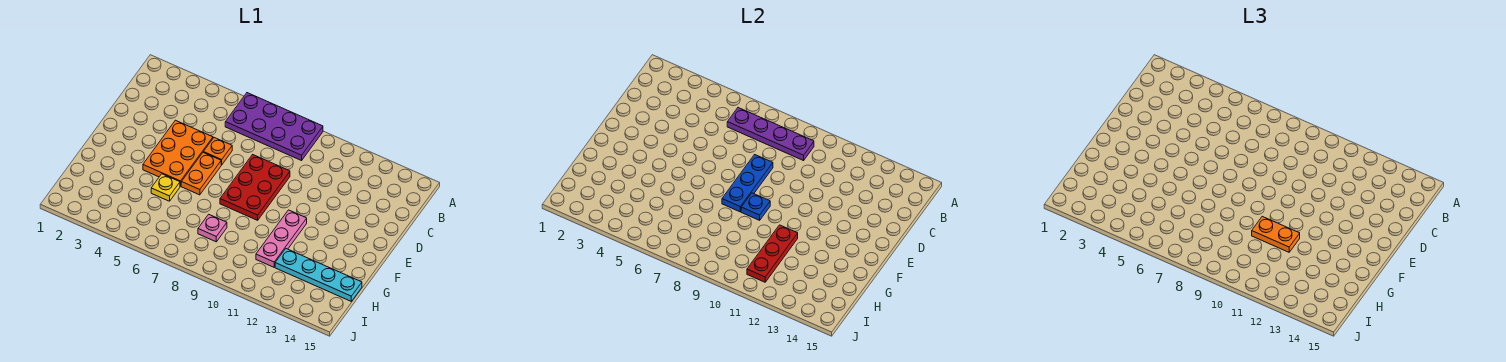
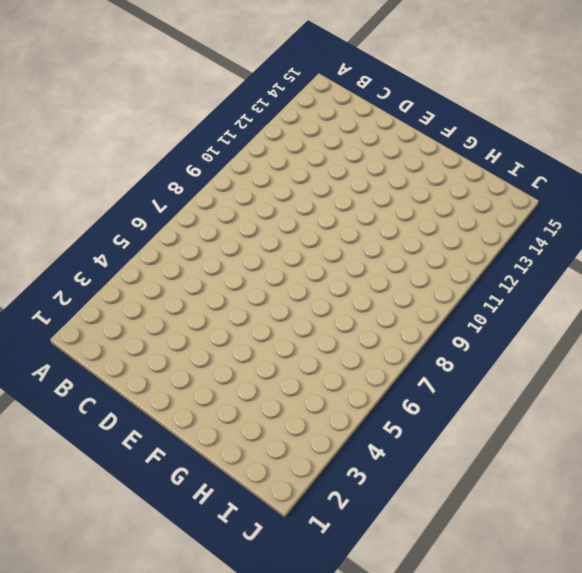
none -> purple 2x4 plate [225,93,323,161]
none -> orange 2x3 plate [143,120,213,186]
none -> orange 1x1 plate [203,138,232,165]

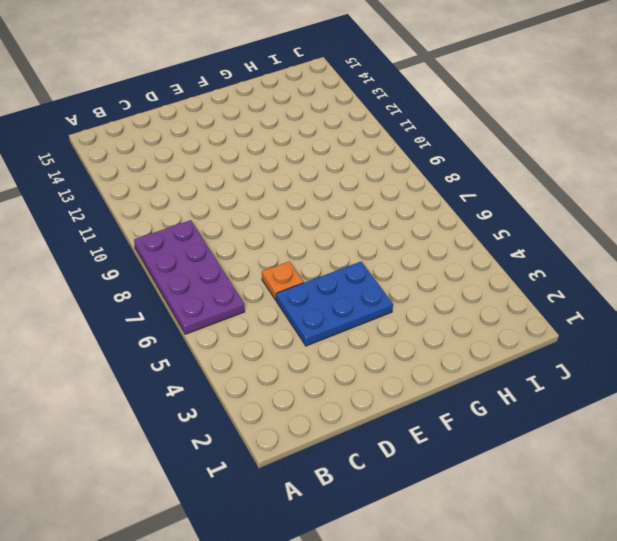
blue 2x3 plate [276,262,393,346] -> orange 2x3 plate [143,120,213,186]
none -> red 2x3 plate [220,155,290,220]
none -> orange 1x2 plate [181,153,221,195]
none -> pink 1x3 plate [256,210,307,267]

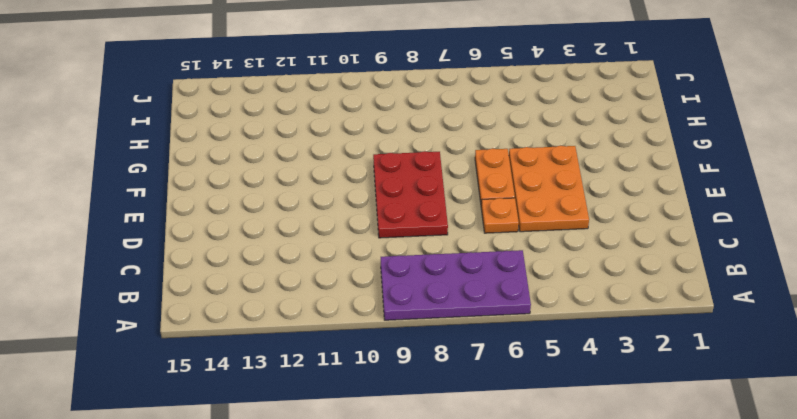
none -> pink 1x3 plate [256,210,307,267]
none -> yellow 1x1 plate [151,174,180,201]
none -> pink 1x1 plate [198,214,227,242]

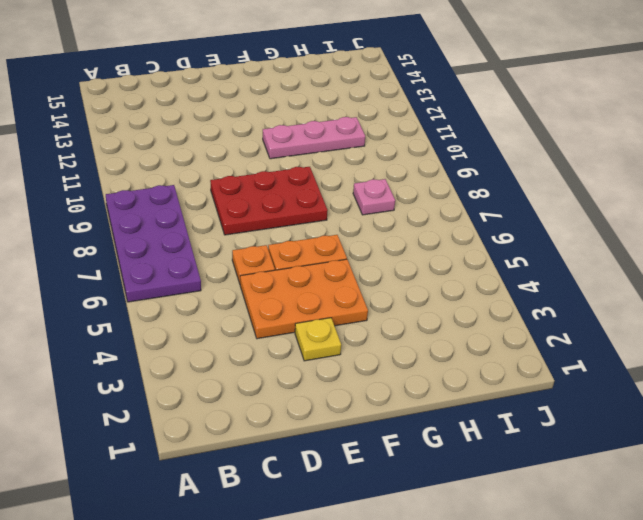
yellow 1x1 plate [295,318,341,361] -> yellow 1x1 plate moved to [151,174,180,201]
none -> cyan 1x4 plate [275,249,362,301]
none -> purple 1x4 plate [727,108,814,161]
none -> blue 1x3 plate [722,155,773,212]

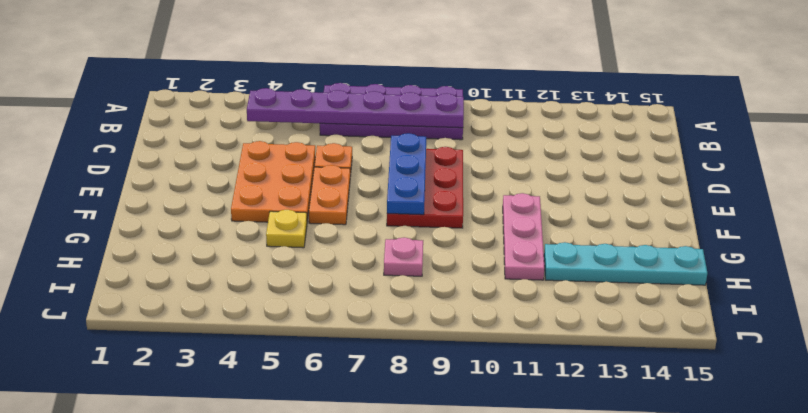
purple 1x6 plate [247,88,464,128] -> purple 1x4 plate [727,108,814,161]
none -> blue 1x1 plate [741,193,770,220]
none -> red 1x3 plate [747,225,798,282]
none -> orange 1x2 plate [1252,216,1300,252]

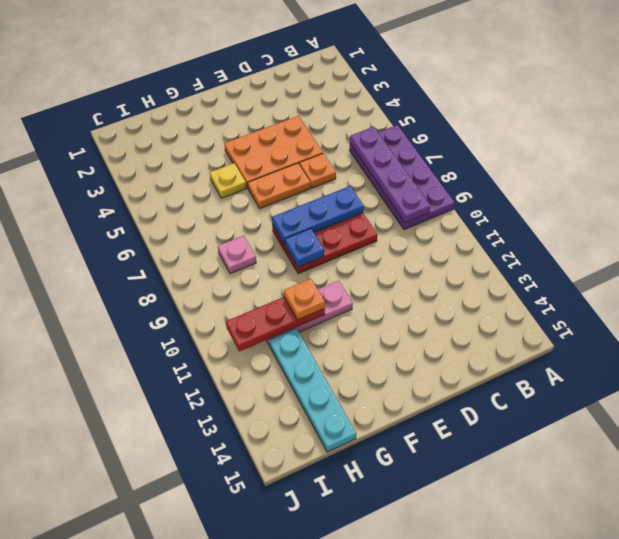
orange 1x1 plate [284,279,325,320] -> orange 1x2 plate [1252,216,1300,252]

